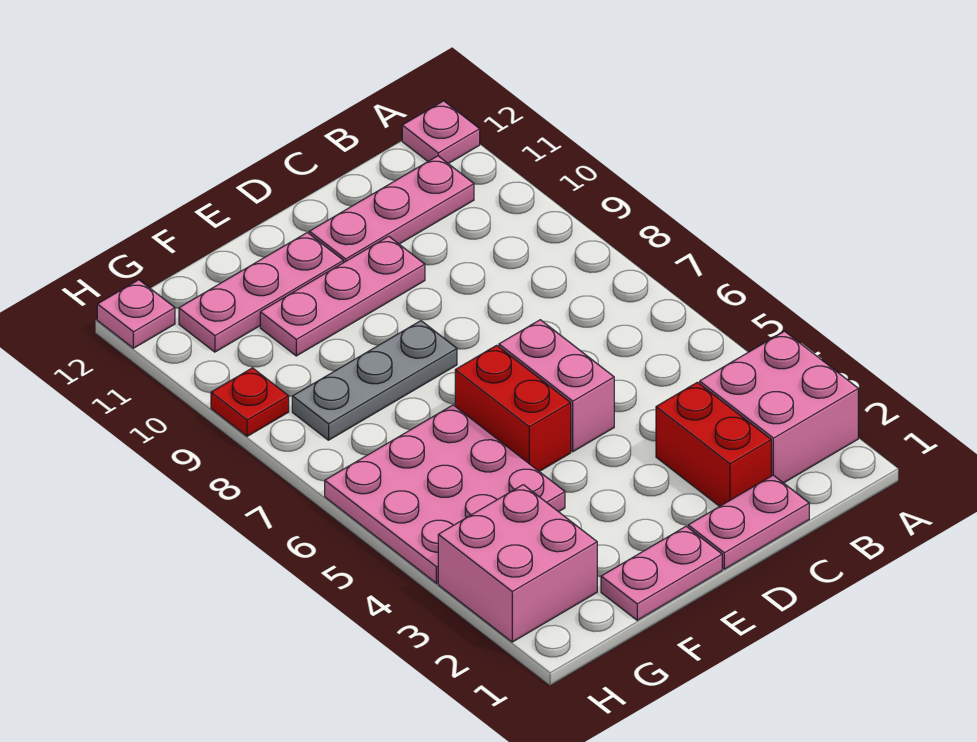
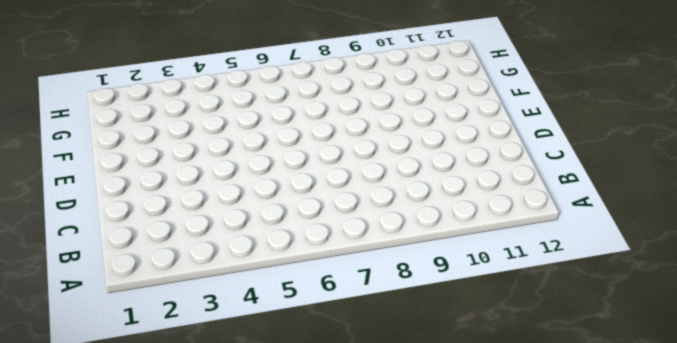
none -> pink 2x2 brick [700,331,858,483]
none -> pink 1x1 plate [402,101,480,164]
none -> pink 1x3 plate [309,156,474,263]

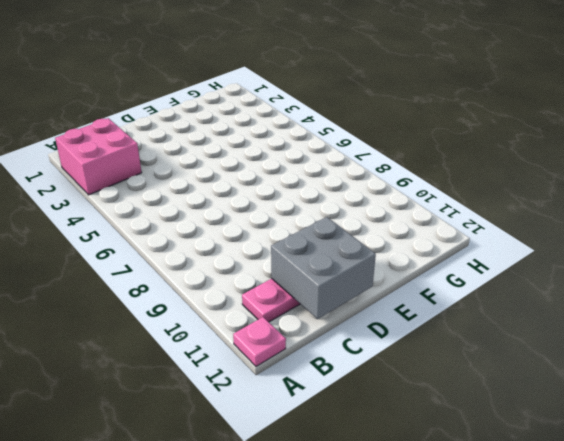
grey 2x2 brick [271,217,376,319] -> none
none -> pink 1x2 plate [688,475,809,569]
none -> red 1x2 brick [656,382,771,506]
none -> pink 1x2 brick [499,320,614,452]

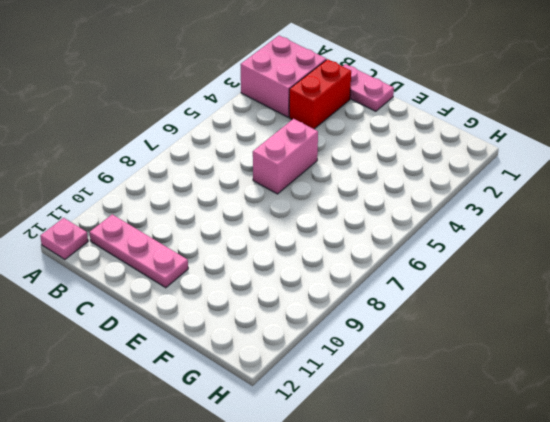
none -> pink 1x3 plate [260,236,425,356]
none -> pink 1x2 plate [601,526,722,620]
none -> red 1x2 brick [455,345,571,472]

